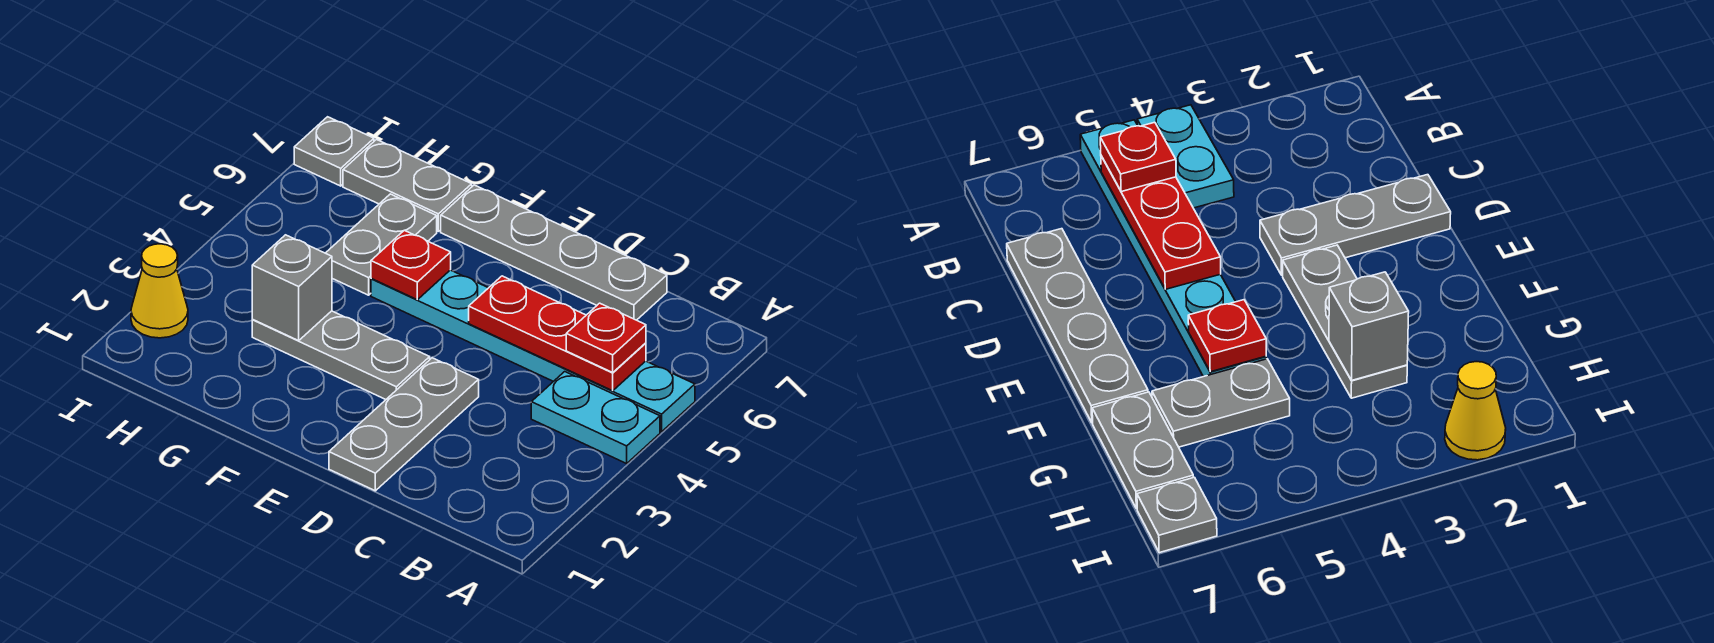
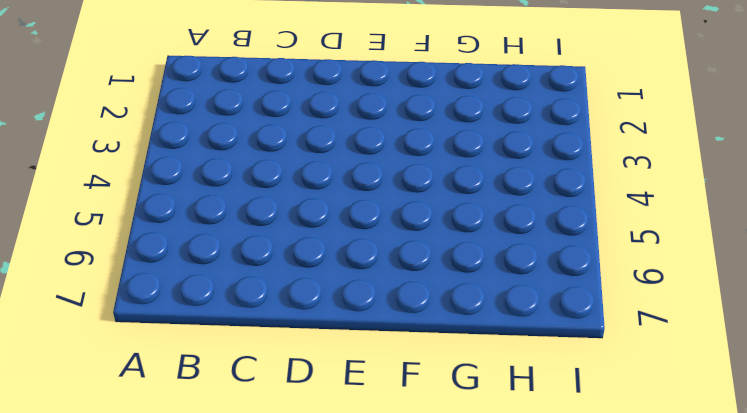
none -> cyan 1x2 plate [531,372,660,464]
none -> cyan 1x6 plate [371,270,695,432]
none -> grey 1x4 plate [441,185,667,320]

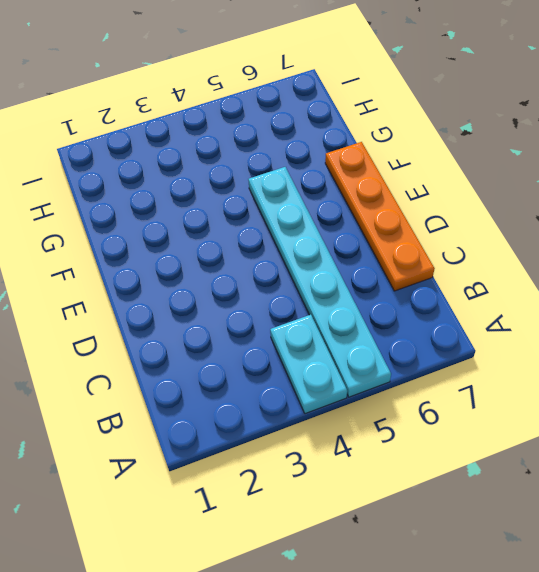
orange 1x4 plate [325,142,435,291] -> grey 1x4 plate [441,185,667,320]
none -> grey 1x3 plate [329,358,479,491]
none -> grey 1x3 plate [252,311,430,399]
none -> grey 1x2 plate [326,194,437,295]

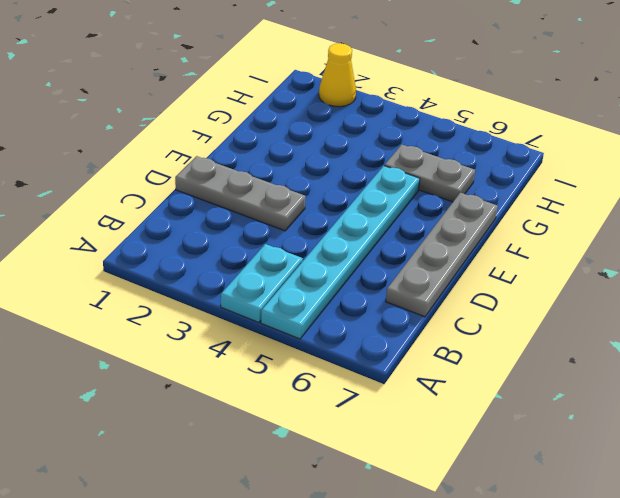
none -> grey 1x3 plate [252,311,430,399]
none -> grey 1x2 plate [343,140,472,231]
none -> grey 1x1 plate [294,117,374,186]

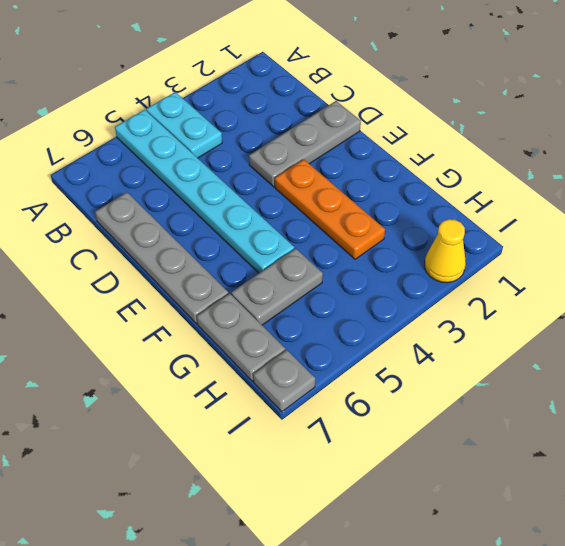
orange 1x3 plate [275,159,385,259] -> grey 1x3 plate [252,311,430,399]
none -> red 1x3 plate [469,276,646,391]
none -> red 1x1 plate [371,230,451,300]
none -> grey 1x1 brick [252,235,332,341]

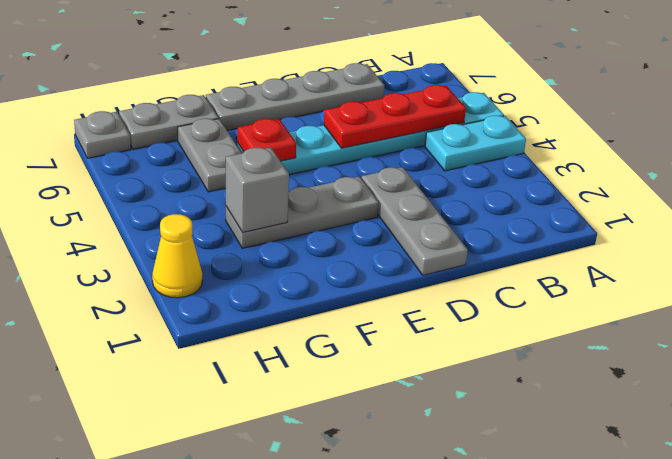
none -> red 1x1 plate [566,303,646,372]

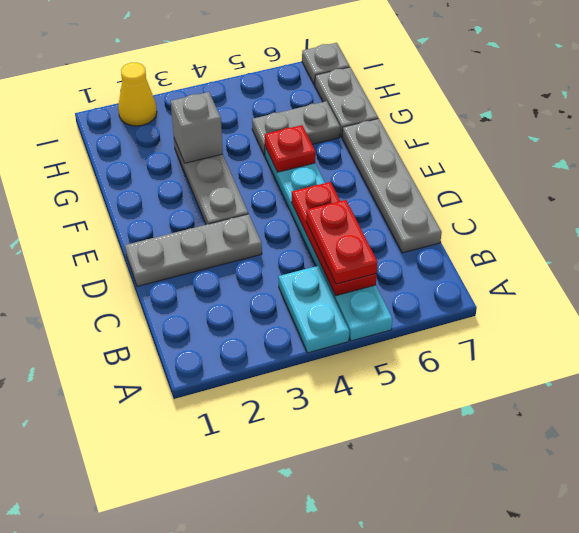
red 1x2 plate [306,200,378,284] -> red 1x1 plate [566,303,646,372]

